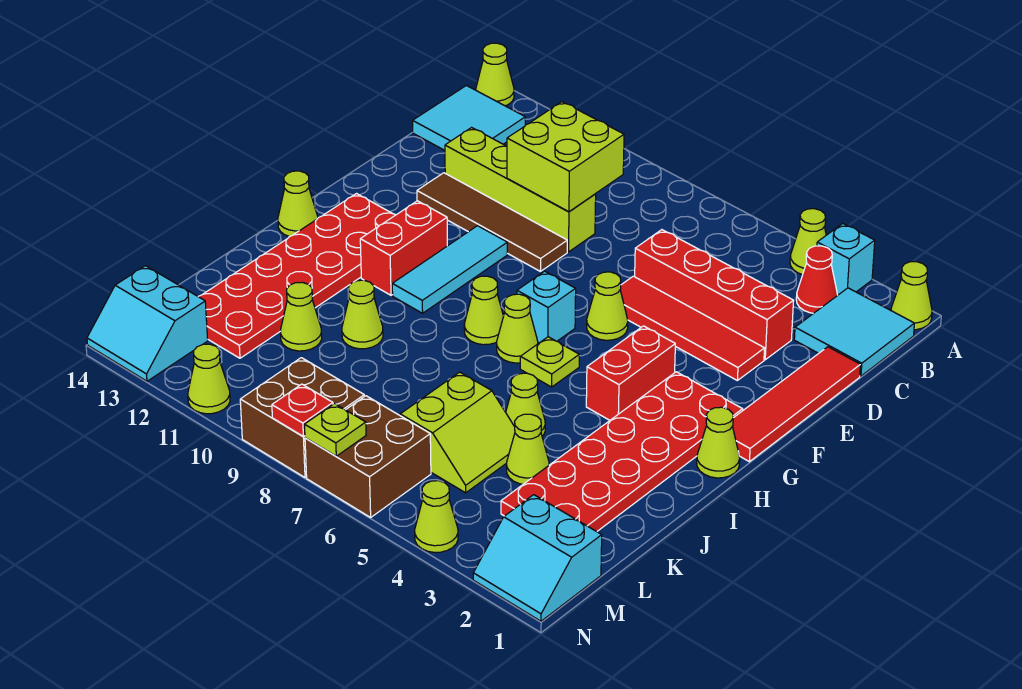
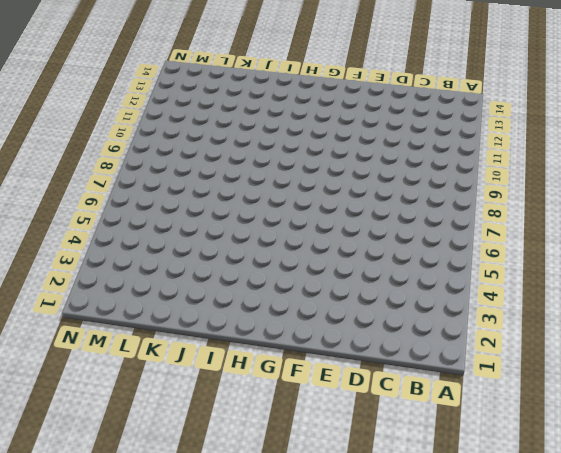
none -> lime 1x1 cone [891,262,932,330]
none -> cyan 1x1 brick [817,224,875,295]
none -> lime 1x1 cone [790,209,826,275]
none -> lime 1x1 cone [476,43,514,106]

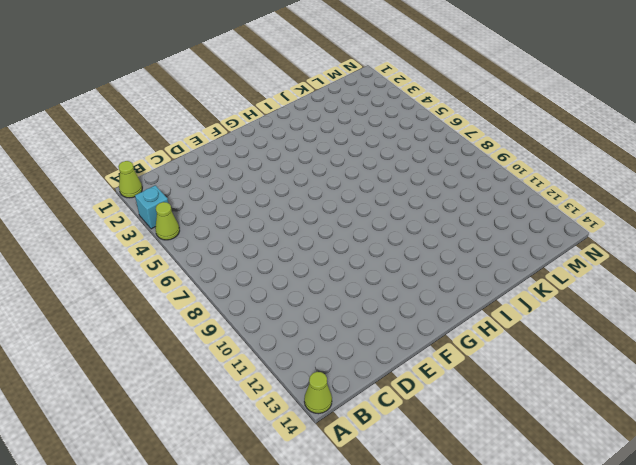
none -> cyan 2x2 tile [794,288,914,376]
none -> red 1x1 cone [796,246,838,313]
none -> cyan 2x2 tile [413,86,525,150]
none -> red 1x4 tile [733,347,860,462]

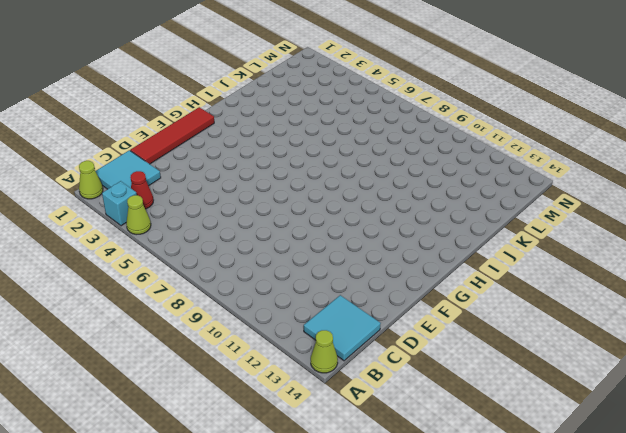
none -> red 1x4 brick [635,230,794,360]
none -> lime 1x4 brick [445,128,596,252]
none -> red 1x4 tile [620,276,765,380]
none -> brown 1x4 tile [417,173,567,271]

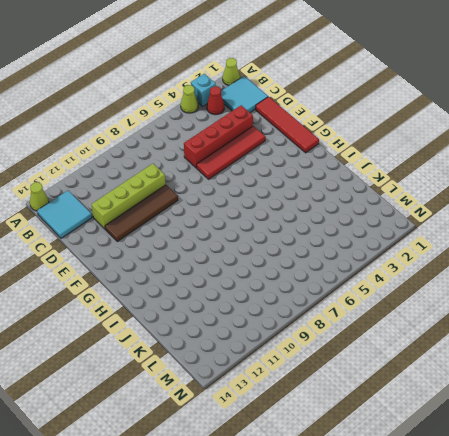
none -> lime 1x1 cone [587,272,628,340]
none -> cyan 1x3 tile [392,226,507,313]
none -> red 2x6 plate [501,372,743,532]
none -> red 1x2 brick [586,326,675,420]

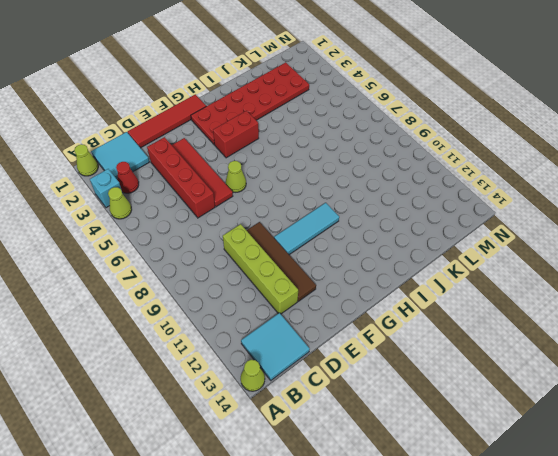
none -> cyan 1x1 brick [517,271,576,343]
none -> red 1x2 brick [360,201,447,295]
none -> red 2x6 plate [198,194,395,358]
none -> lime 1x1 cone [697,407,740,478]

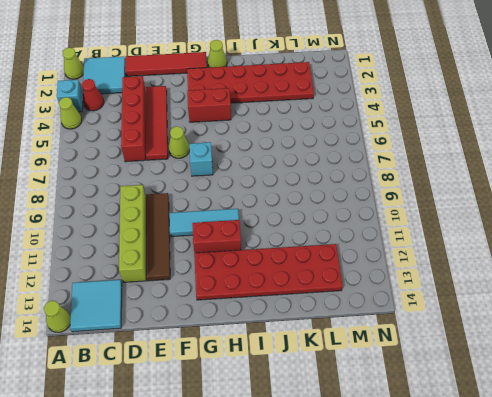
none -> lime 1x1 plate [520,337,579,387]
none -> lime 1x1 cone [497,294,538,363]
none -> lime 1x1 cone [464,276,503,345]
none -> lime 1x1 cone [278,171,318,237]

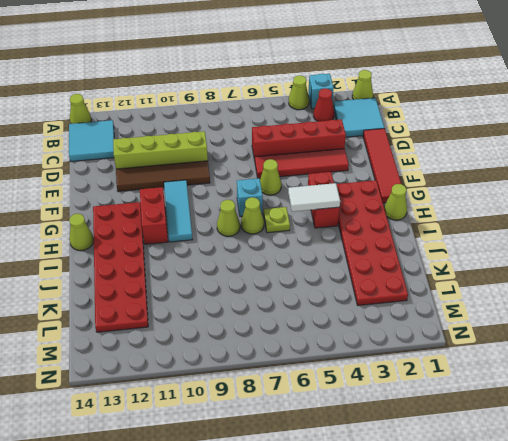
white 1x2 tile [288,183,340,212] -> none
none -> lime 1x1 cone [506,373,545,436]
none -> lime 1x1 cone [342,280,383,349]
none -> lime 1x1 cone [507,414,549,484]
none -> lime 2x2 slope [400,372,515,493]

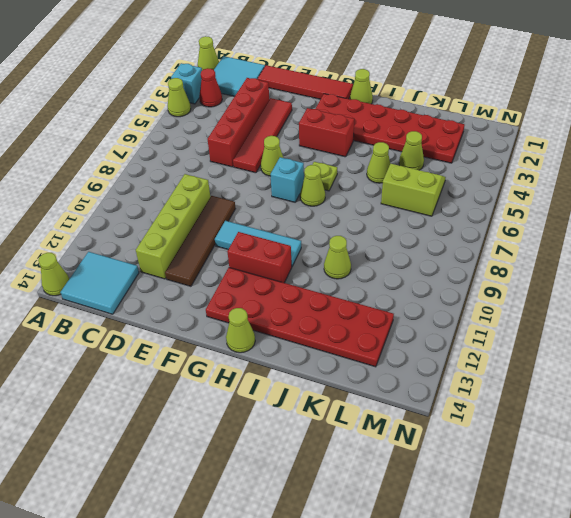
none -> lime 1x1 cone [464,276,503,345]
none -> lime 1x1 cone [281,282,322,351]
none -> cyan 2x2 slope [473,495,602,621]
none -> brown 2x2 brick [305,396,431,517]

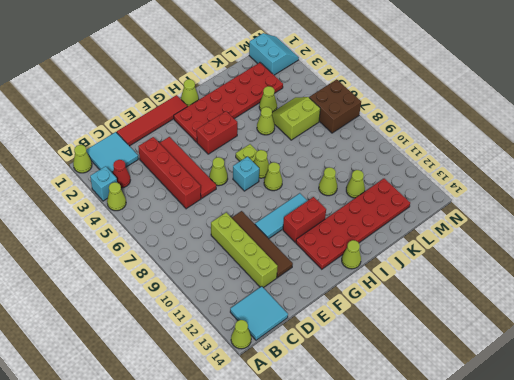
none -> brown 2x2 brick [240,358,364,477]
none -> cyan 2x2 slope [87,266,208,381]
none -> lime 1x1 cone [415,481,458,552]
none -> lime 1x1 cone [188,344,230,414]

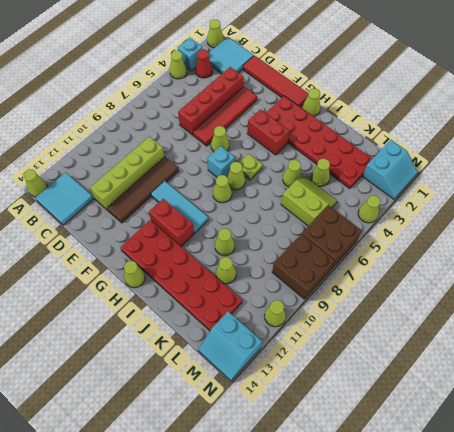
cyan 2x2 slope [198,311,262,381] -> cyan 2x2 slope turned to [87,266,208,381]
none -> lime 2x2 brick [507,102,624,212]
none -> lime 1x1 plate [305,404,366,456]
none -> red 1x1 plate [272,384,333,436]

